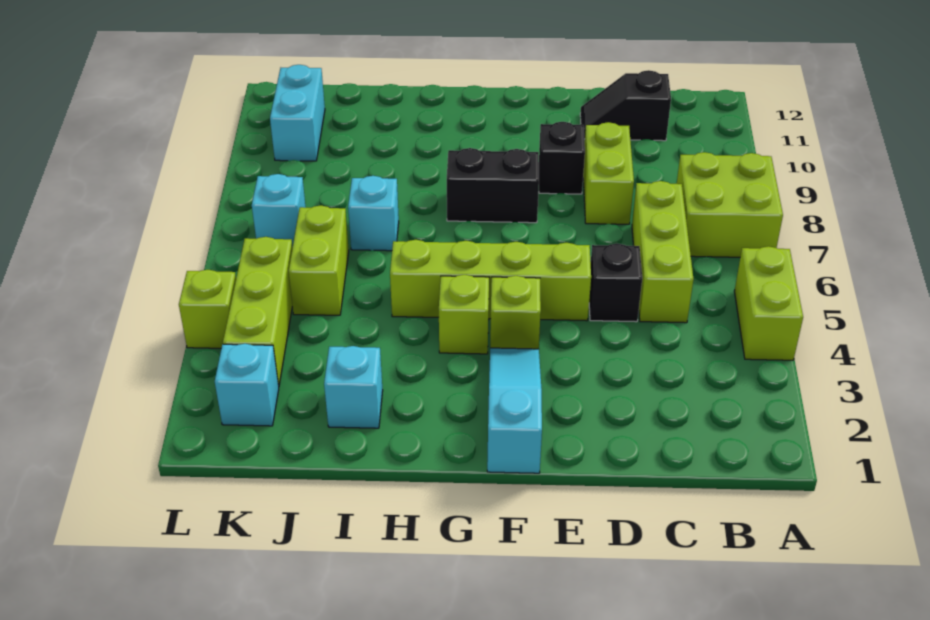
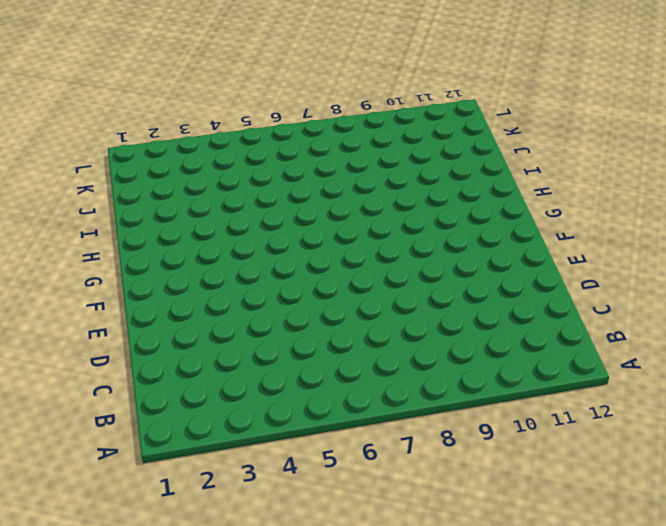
none -> lime 1x2 brick [734,246,803,360]
none -> lime 2x2 brick [677,152,783,257]
none -> lime 1x3 brick [632,181,694,323]

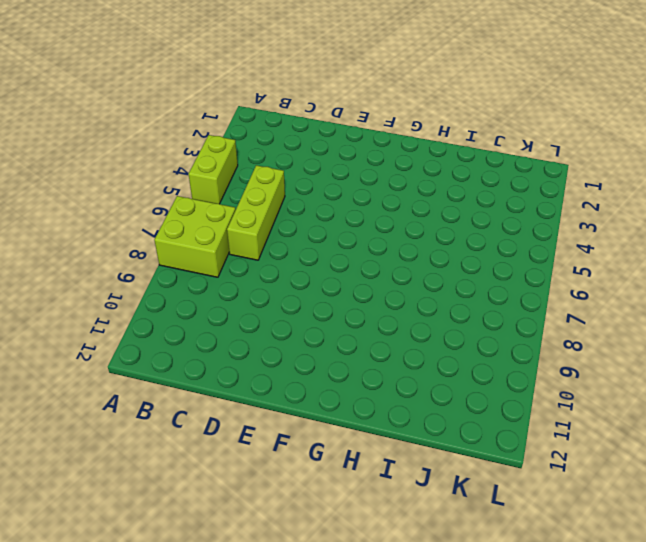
none -> black 1x2 slope [580,70,671,141]
none -> black 1x1 brick [589,244,642,322]
none -> lime 1x2 brick [583,122,634,224]

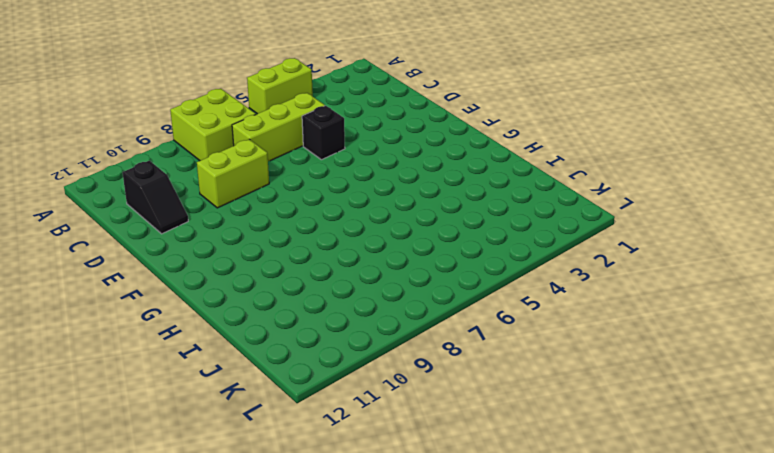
none -> lime 1x4 brick [390,240,591,321]
none -> black 1x1 brick [539,122,585,194]
none -> cyan 1x3 slope [487,348,542,473]

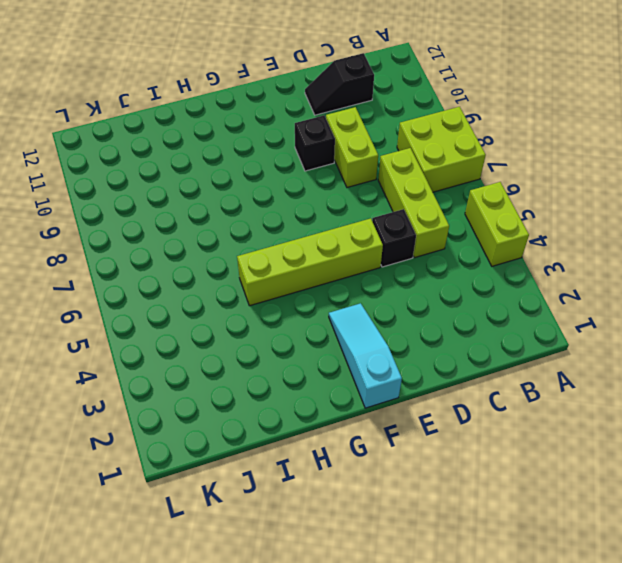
none -> lime 1x1 brick [490,276,541,349]
none -> black 1x2 brick [447,148,539,223]
none -> lime 1x1 brick [439,275,489,354]

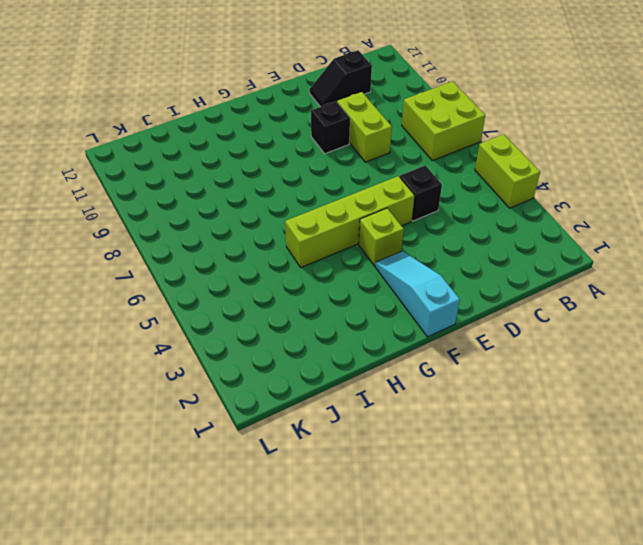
none -> lime 1x3 brick [632,181,694,323]
none -> black 1x2 brick [447,148,539,223]
none -> lime 1x1 brick [439,275,489,354]

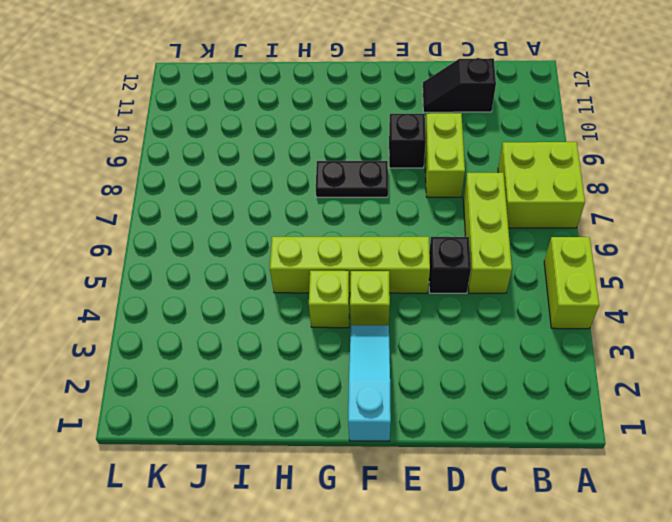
black 1x2 plate [316,161,388,197] -> black 1x2 brick [447,148,539,223]
none -> cyan 1x1 brick [324,346,383,428]
none -> cyan 1x1 brick [348,176,399,251]
none -> lime 1x2 brick [289,206,349,315]

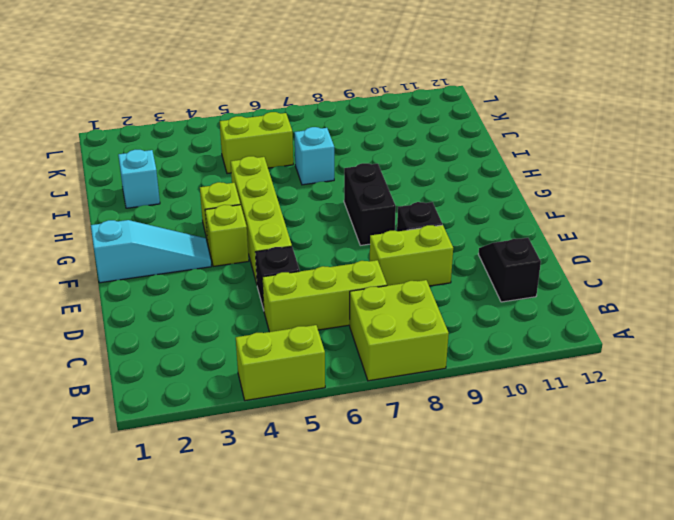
none -> cyan 1x1 brick [215,344,279,426]
none -> lime 1x3 brick [223,237,293,386]
none -> cyan 1x1 brick [252,174,306,247]

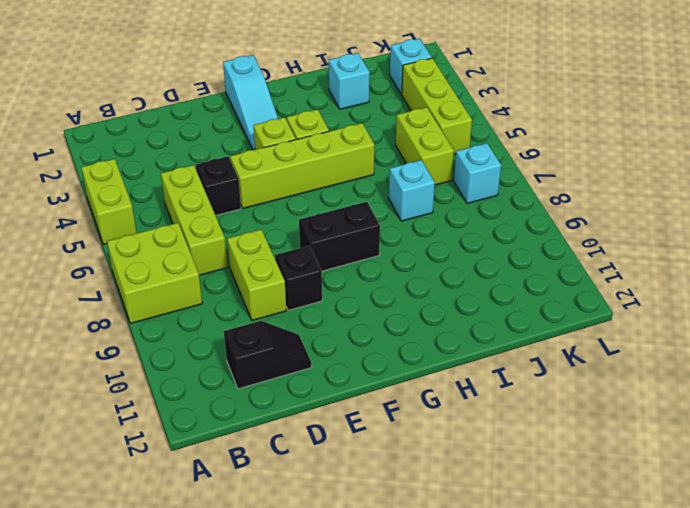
none -> cyan 1x2 brick [270,65,325,161]
none -> lime 1x1 brick [179,270,236,348]

